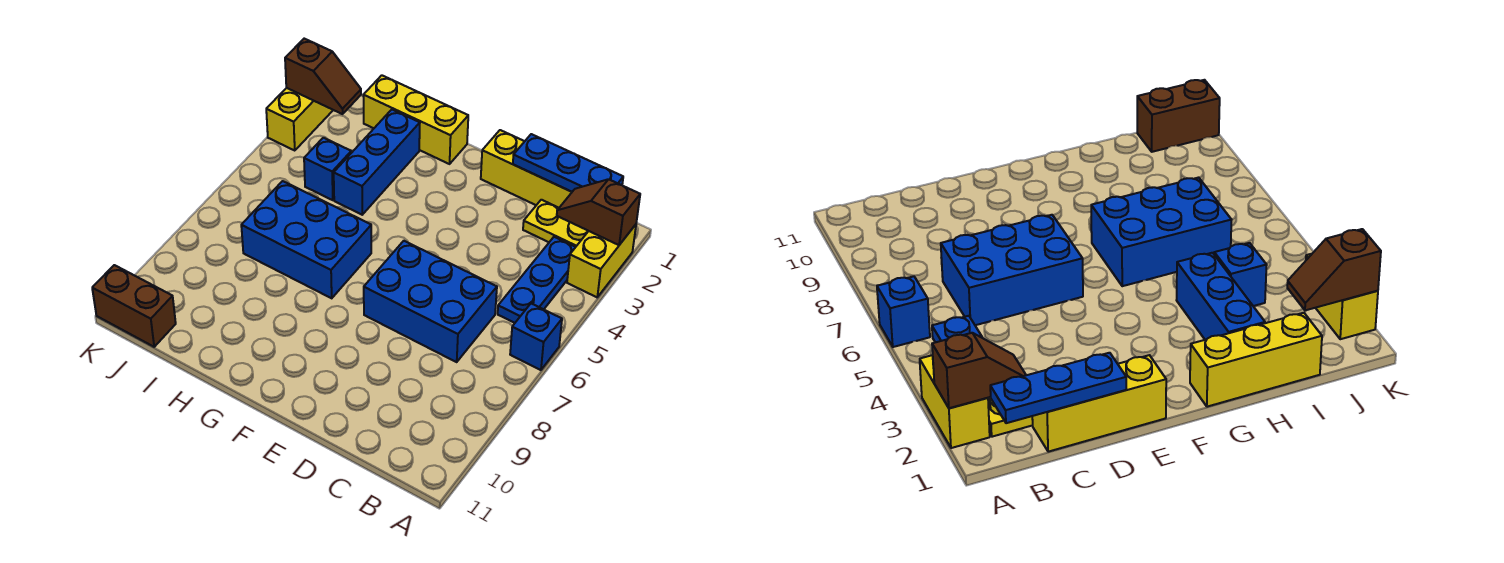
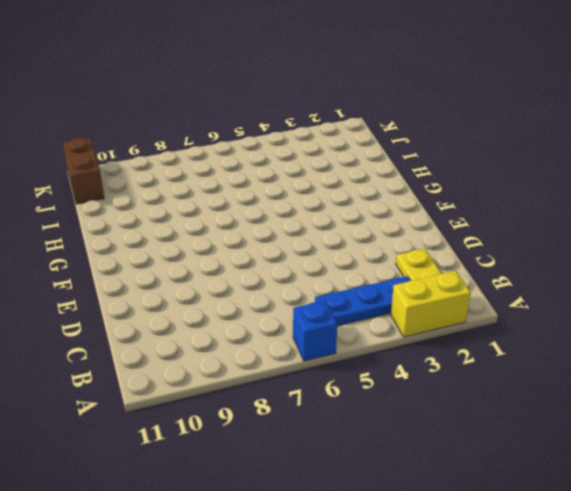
none -> yellow 1x3 brick [481,130,572,208]
none -> blue 2x3 brick [364,241,497,362]
none -> yellow 1x3 brick [363,75,468,164]

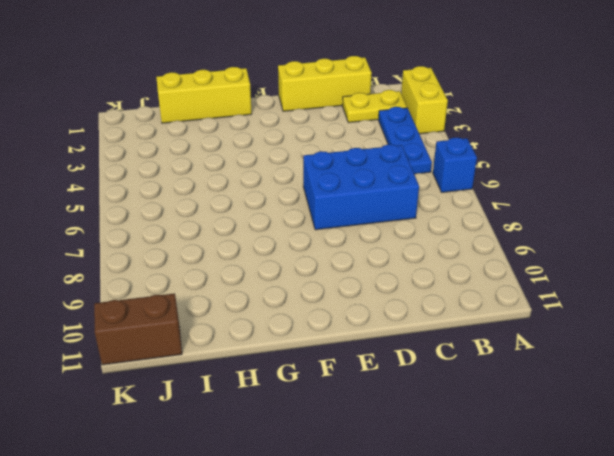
none -> blue 2x3 brick [241,181,371,298]
none -> blue 1x3 brick [334,110,420,215]
none -> blue 1x1 brick [304,138,351,200]

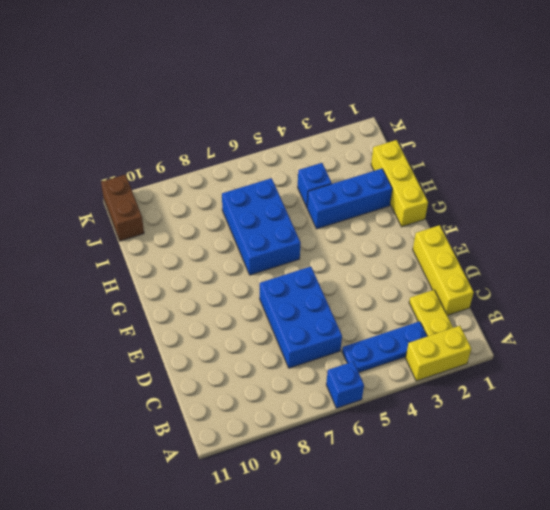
none -> yellow 1x2 brick [266,88,333,151]
none -> brown 1x2 slope [557,179,640,245]
none -> blue 1x3 plate [513,134,623,192]

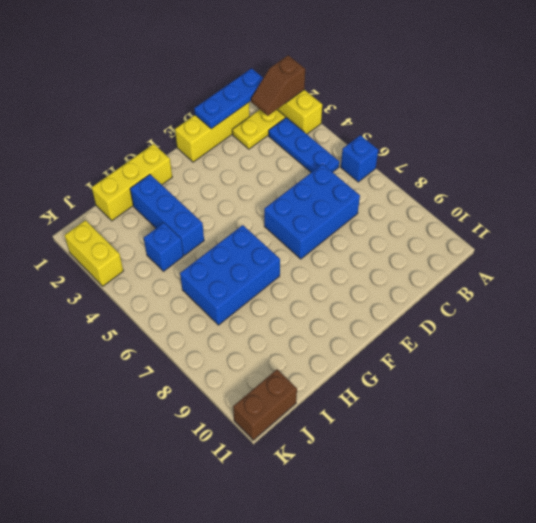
none -> brown 1x2 slope [285,39,361,114]

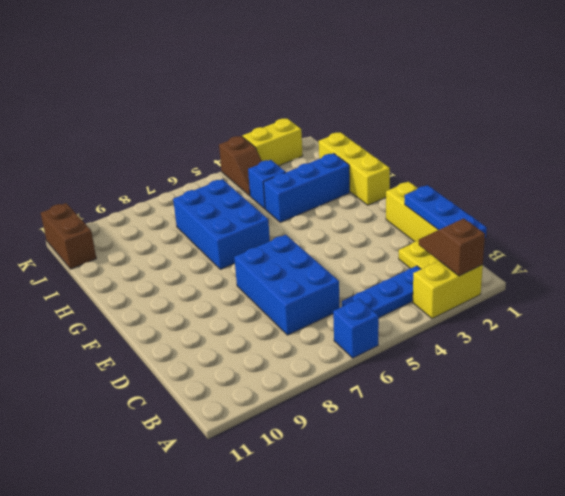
brown 1x2 slope [219,136,262,196] -> brown 1x2 slope moved to [285,39,361,114]

